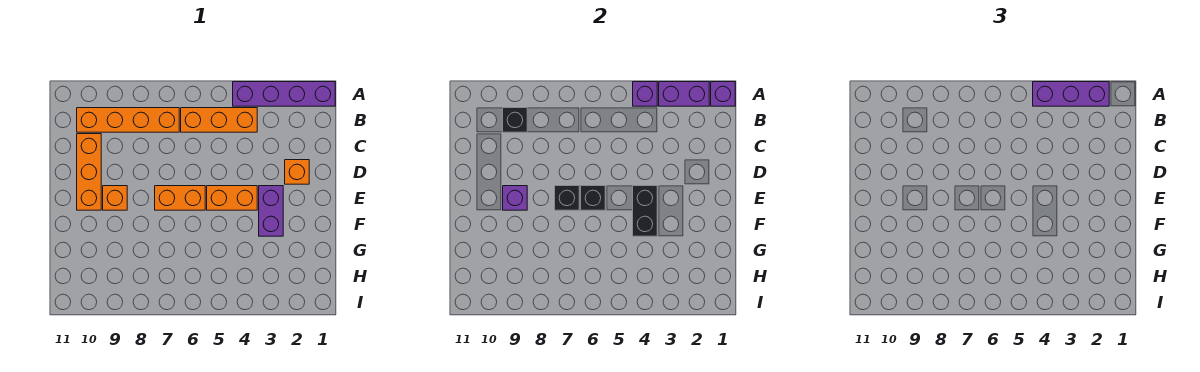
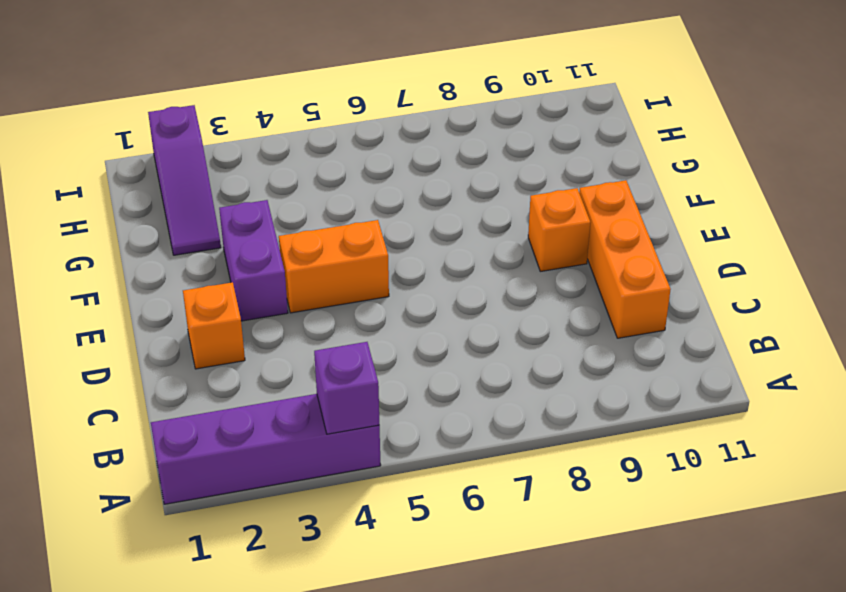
purple 1x3 slope [148,105,221,255] -> none
none -> orange 1x3 brick [181,108,257,132]
none -> orange 1x4 brick [77,108,179,132]
none -> orange 1x2 brick [155,186,205,210]

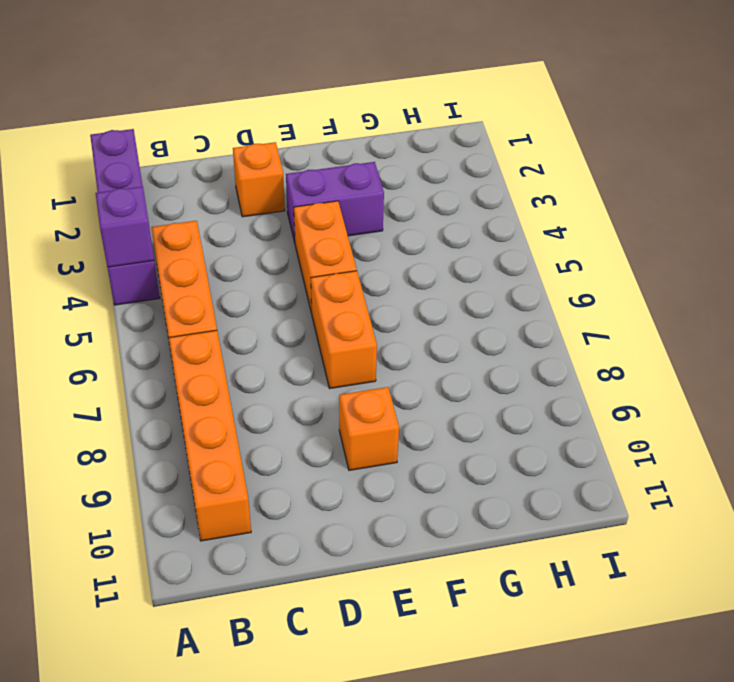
none -> orange 1x3 brick [77,134,101,210]
none -> purple 1x1 brick [711,82,735,106]
none -> purple 1x2 brick [659,82,709,106]

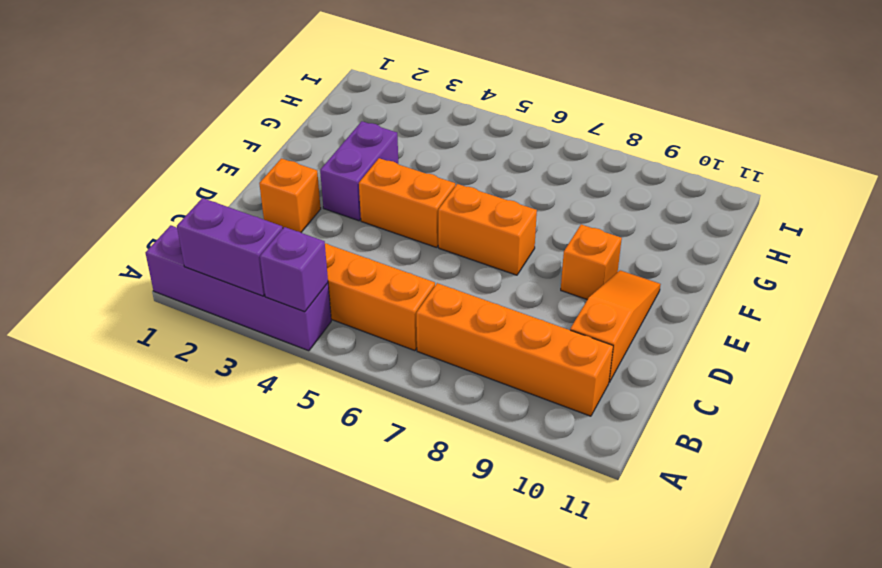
orange 1x3 slope [570,270,661,382] -> orange 1x3 brick [77,134,101,210]
none -> purple 1x1 brick [711,82,735,106]
none -> black 1x1 brick [503,108,527,132]
none -> black 1x2 brick [633,186,657,236]

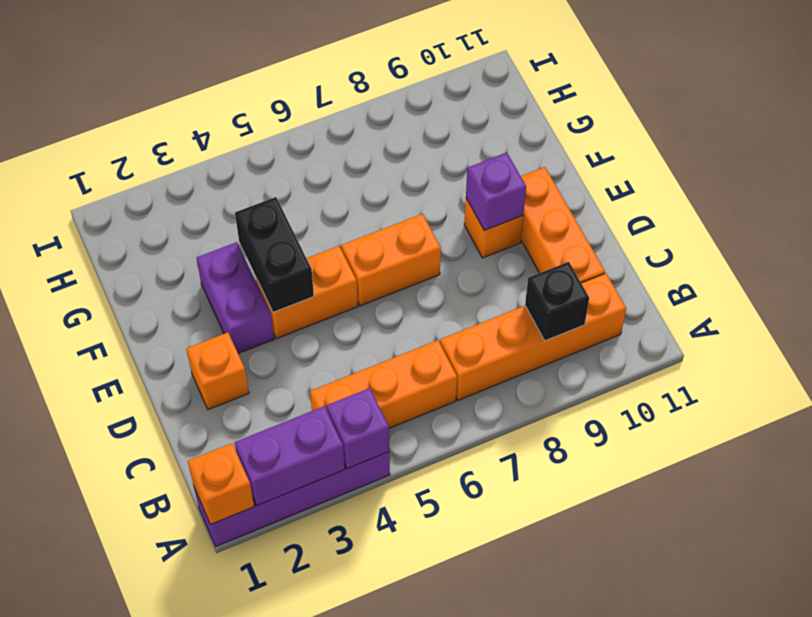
orange 1x1 brick [188,443,254,524] -> purple 1x1 brick [711,82,735,106]
none -> black 1x1 brick [581,186,605,210]
none -> black 1x1 brick [555,186,579,210]
none -> purple 1x3 brick [1033,82,1109,106]

